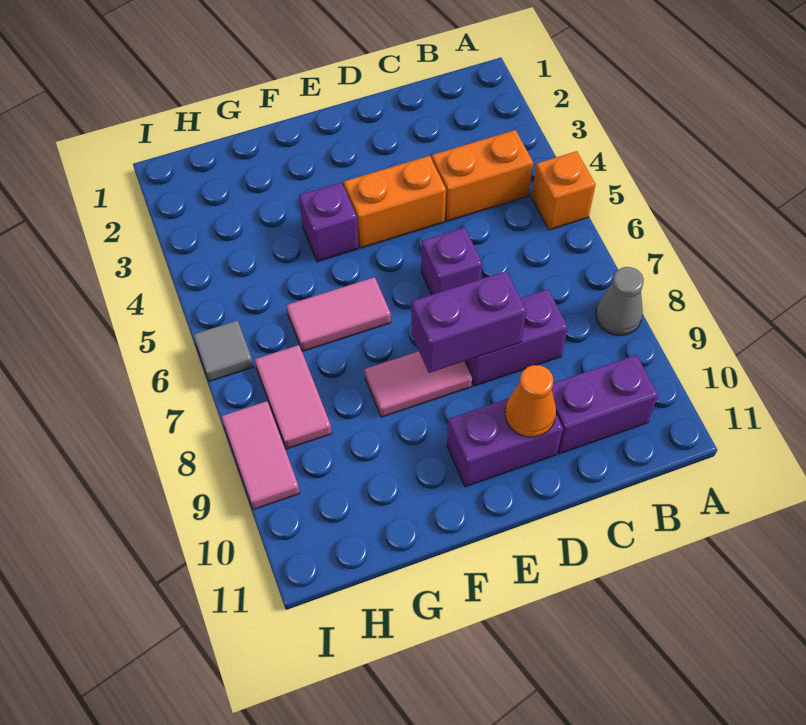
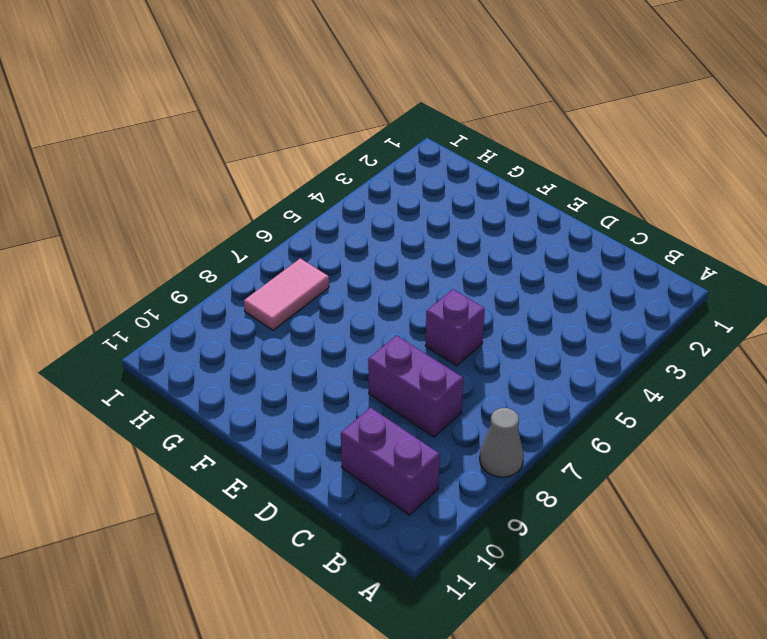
none -> orange 1x1 brick [531,151,596,230]
none -> orange 1x2 brick [432,130,533,221]
none -> orange 1x2 brick [344,156,446,248]

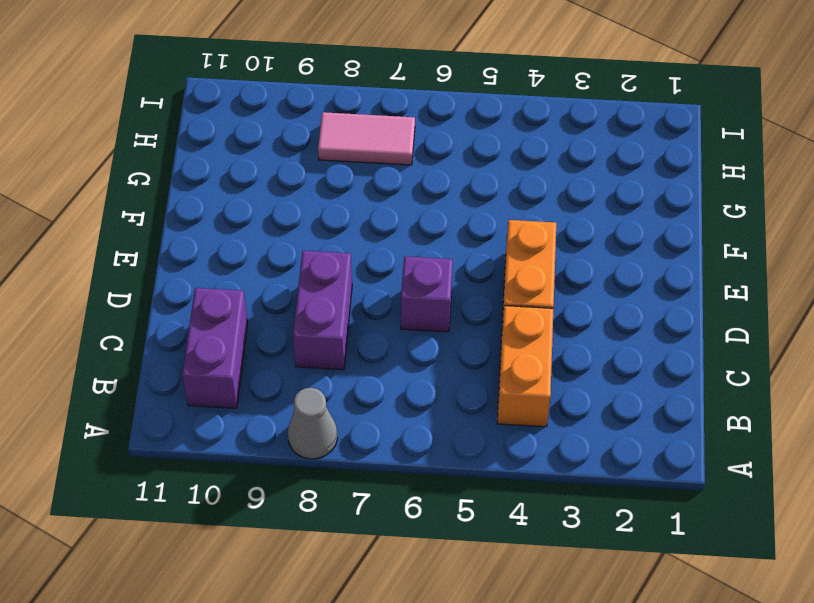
none -> orange 1x1 brick [531,151,596,230]
none -> purple 1x2 brick [447,398,563,487]
none -> pink 1x2 tile [365,351,472,417]

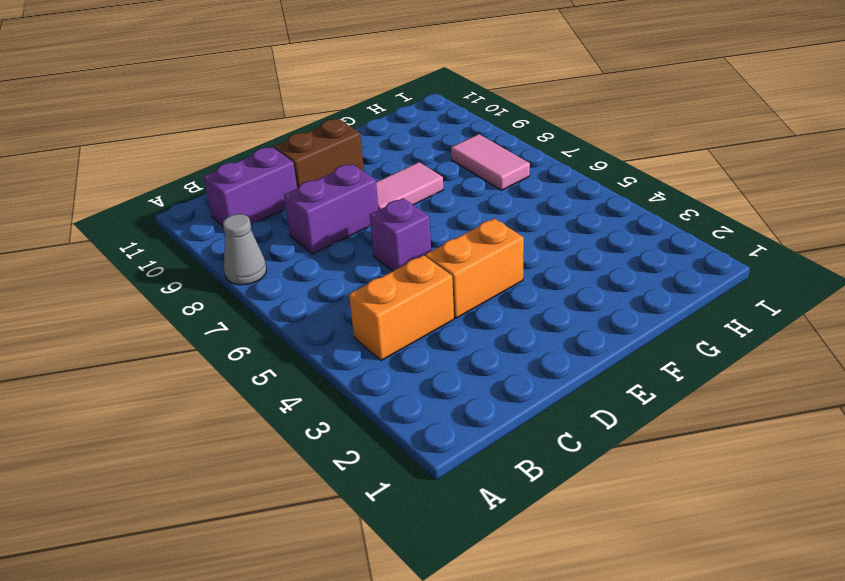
brown 1x2 brick [274,119,364,189] -> purple 1x2 brick [447,398,563,487]
none -> orange 1x1 brick [531,151,596,230]
none -> purple 1x1 brick [299,182,359,262]
none -> pink 1x2 tile [286,277,391,352]

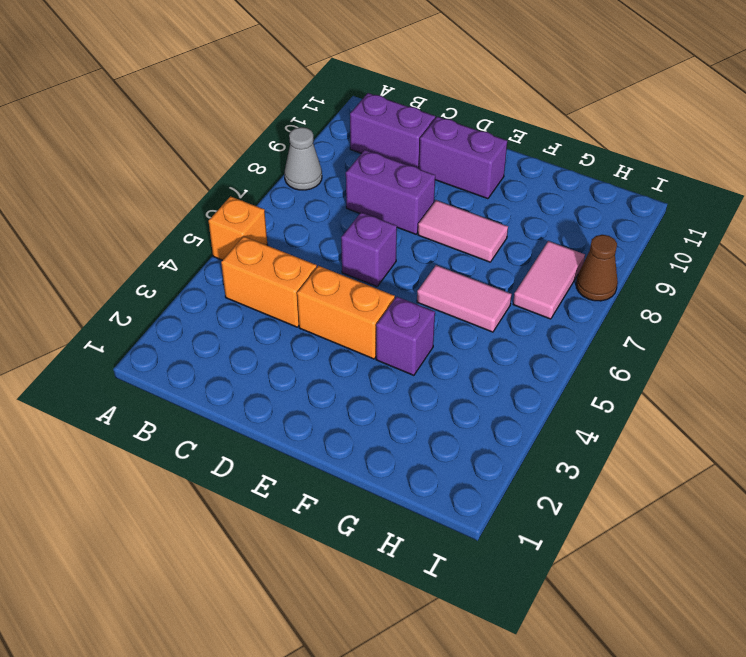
brown 1x1 cone [576,235,618,301] -> pink 1x2 tile [221,401,300,510]
none -> grey 1x1 tile [193,320,253,382]
none -> purple 1x2 brick [411,271,526,373]
none -> orange 1x1 cone [505,365,556,437]

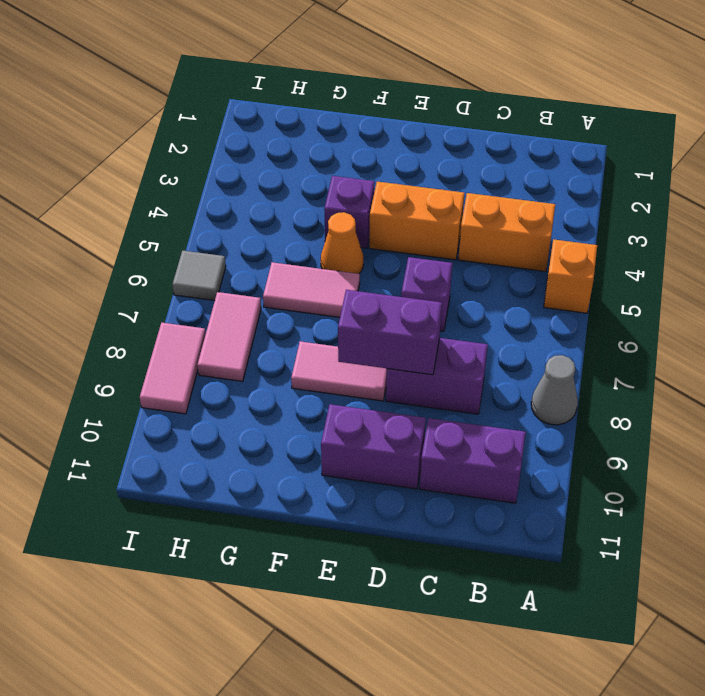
orange 1x1 cone [321,212,363,274] -> orange 1x1 cone moved to [505,365,556,437]

